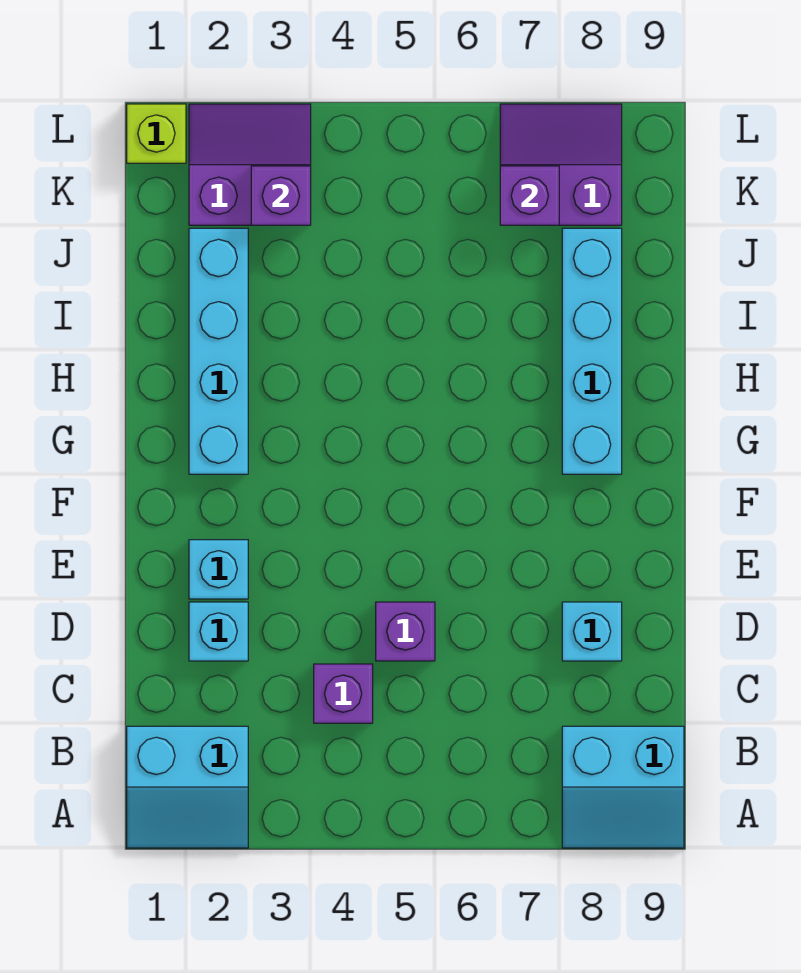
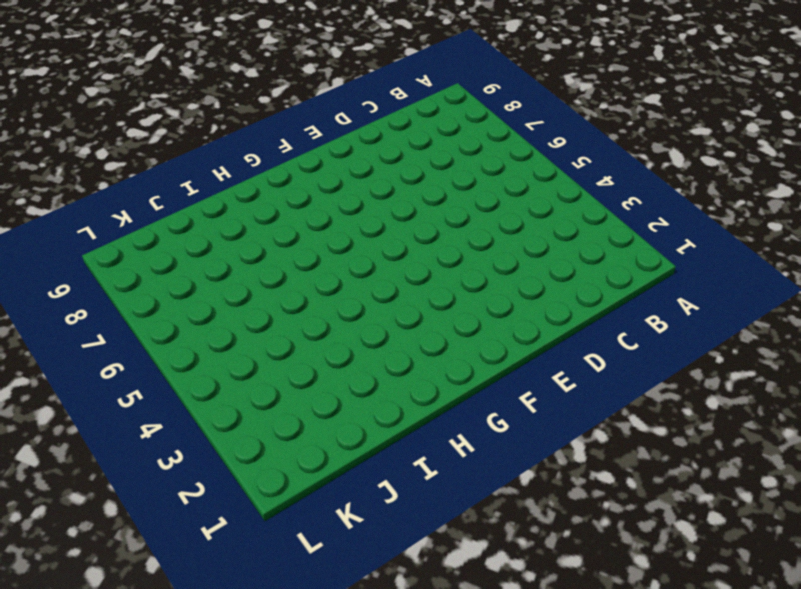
none -> cyan 2x2 slope [127,726,248,848]
none -> cyan 2x2 slope [562,726,684,848]
none -> purple 1x1 brick [314,664,373,723]

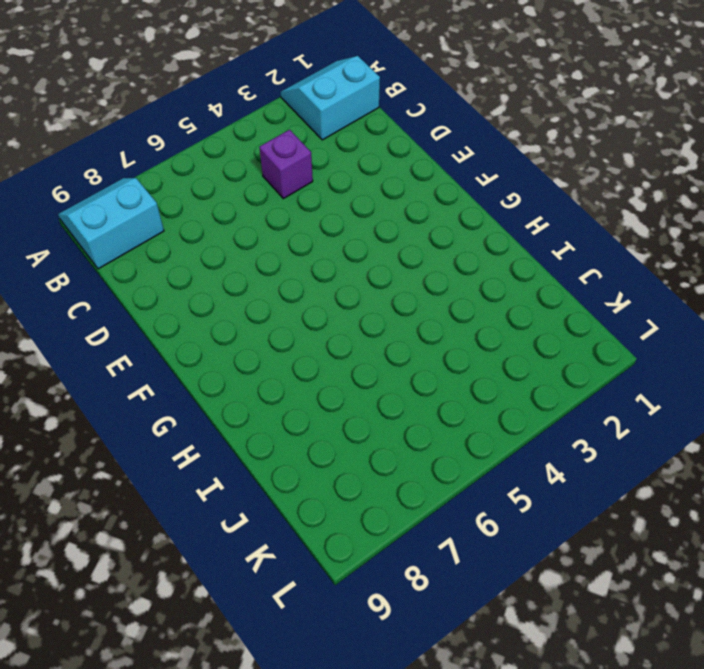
none -> cyan 1x1 brick [189,602,248,661]
none -> purple 1x1 brick [376,602,435,661]
none -> cyan 1x1 brick [562,602,622,661]

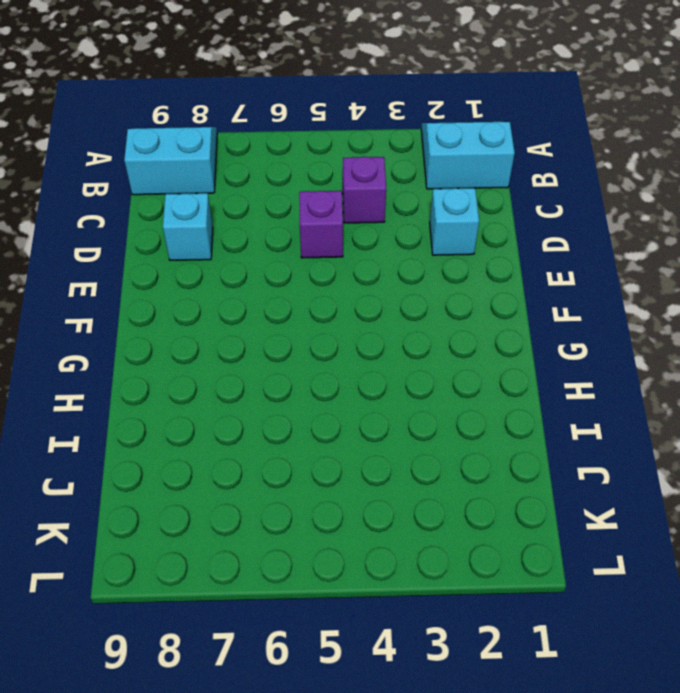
none -> cyan 1x1 brick [189,540,248,599]
none -> cyan 1x4 brick [189,228,248,474]
none -> cyan 1x4 brick [562,228,622,474]

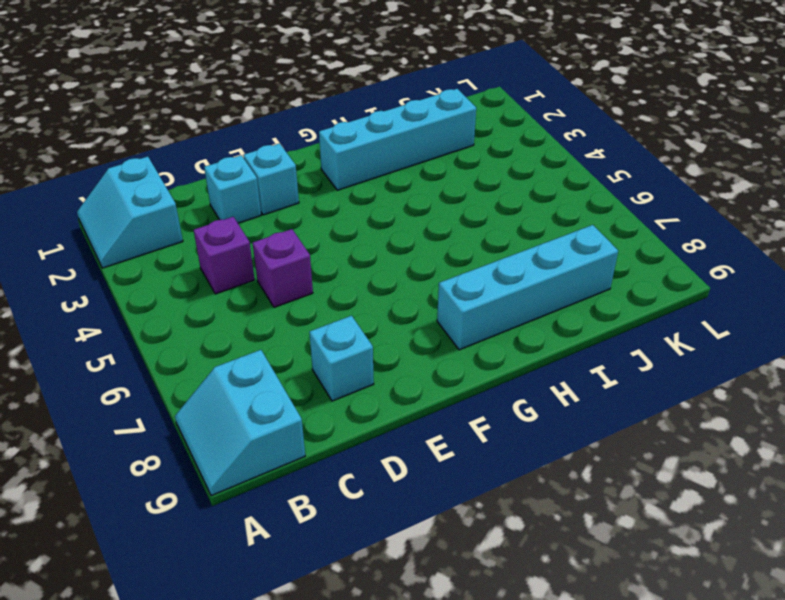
none -> purple 2x2 slope [189,104,311,225]
none -> purple 2x2 slope [500,104,622,225]
none -> lime 1x1 brick [127,104,186,163]

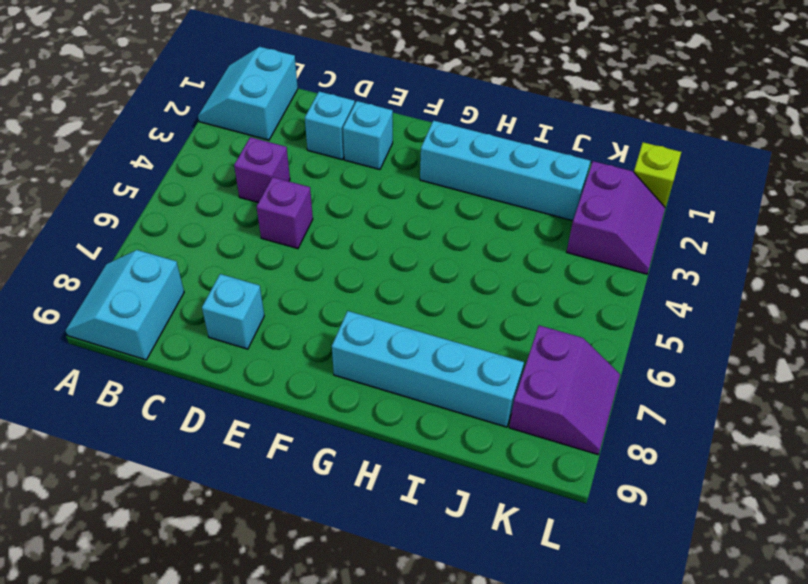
none -> purple 1x1 brick [251,166,311,225]
none -> purple 1x1 brick [500,166,559,225]

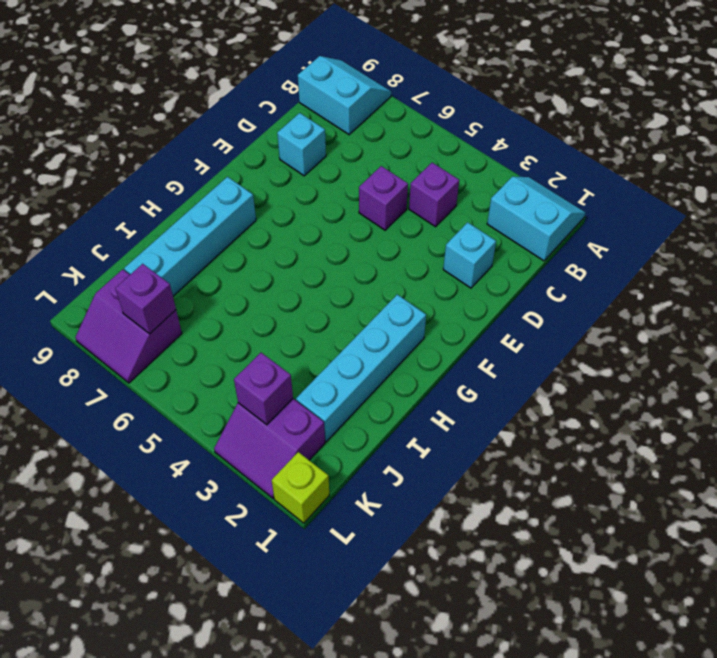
none -> cyan 1x1 brick [189,540,248,599]

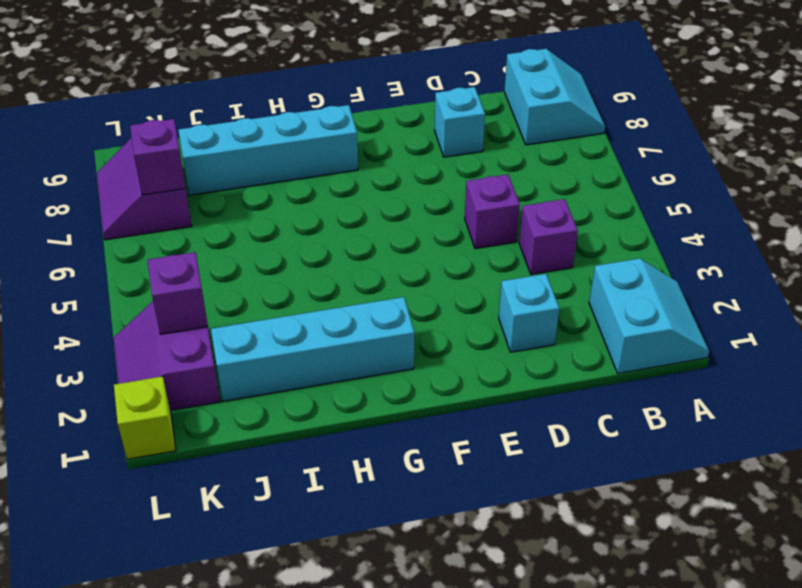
none -> cyan 1x1 brick [189,540,248,599]

